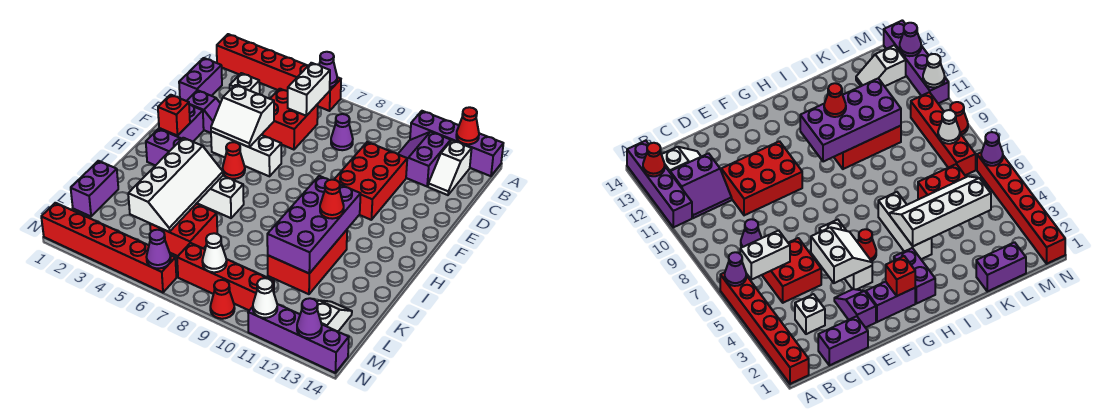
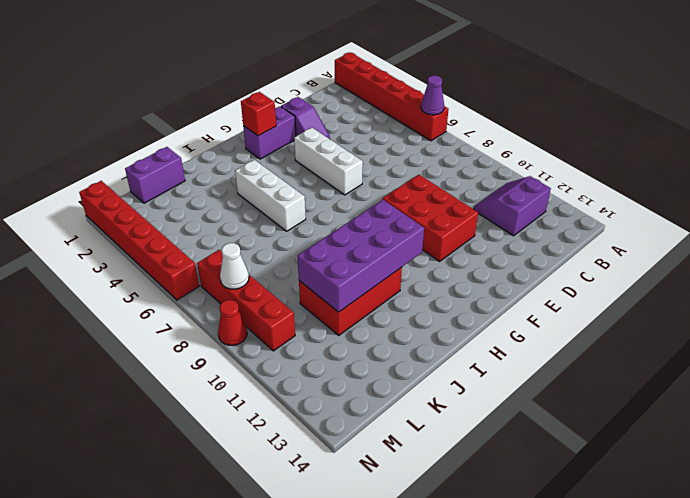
red 2x3 brick [383,175,478,261] -> red 2x3 brick turned to [334,142,407,220]
none -> purple 1x4 brick [410,111,503,176]
none -> white 1x2 slope [428,140,472,195]
none -> purple 1x2 brick [179,58,222,101]
none -> white 1x1 brick [230,73,260,95]

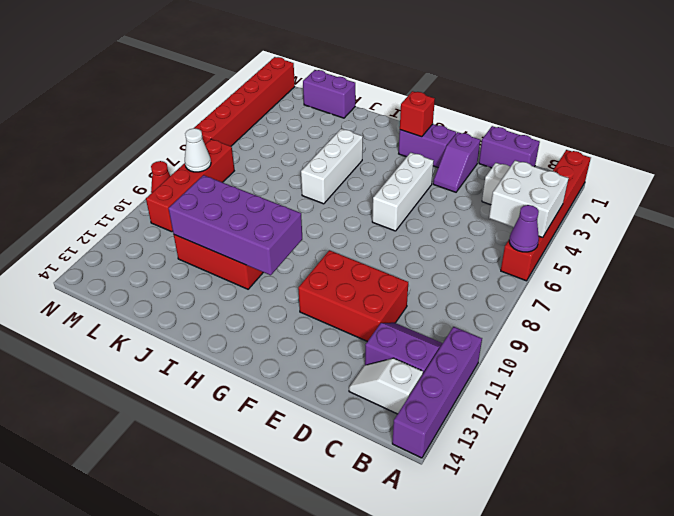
white 2x2 brick [489,160,569,237] -> none
none -> red 2x2 brick [262,89,318,150]
none -> purple 1x1 cone [331,114,353,150]
none -> red 1x1 cone [223,142,245,179]
none -> purple 1x2 brick [146,129,181,166]

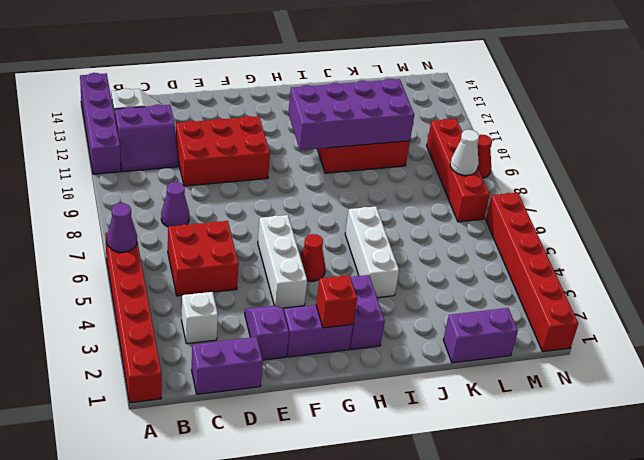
none -> red 2x2 brick [150,204,217,256]
none -> white 1x2 slope [317,300,352,331]
none -> purple 1x4 brick [248,304,349,373]
none -> red 1x1 cone [456,107,479,144]

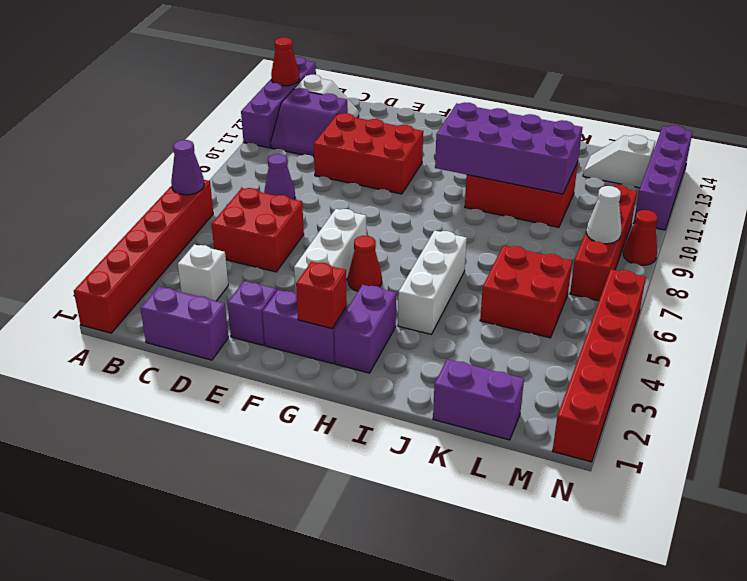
none -> white 1x2 brick [288,63,330,116]
none -> white 2x2 slope [211,85,274,147]
none -> white 2x4 slope [128,138,223,232]
none -> purple 1x1 cone [146,230,171,268]

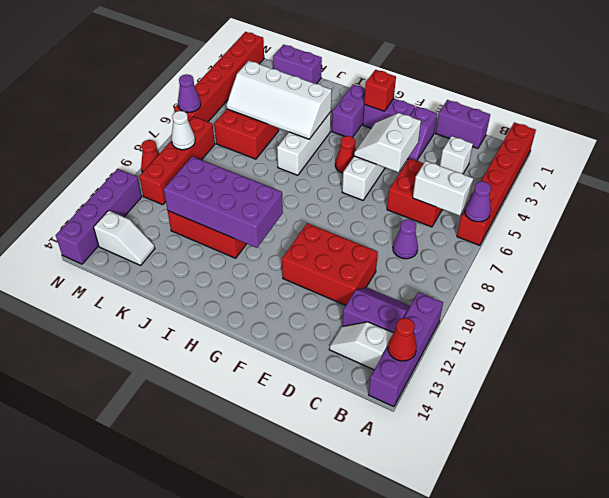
none -> white 1x1 cone [253,278,277,318]
none -> purple 1x1 cone [297,298,322,338]
none -> red 1x1 cone [320,180,344,219]

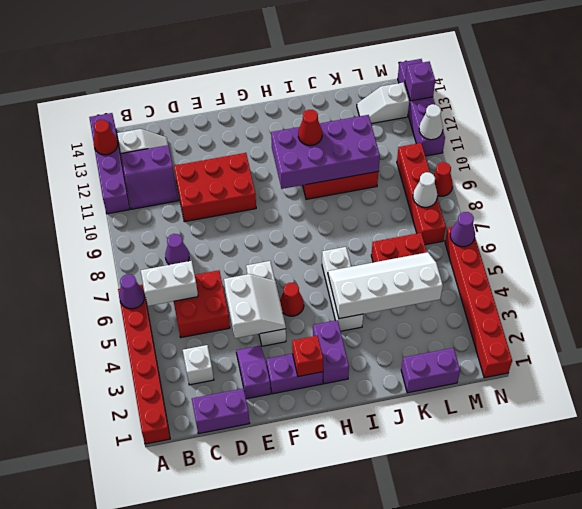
purple 1x1 brick [405,62,435,101] -> purple 1x1 cone [297,298,322,338]

